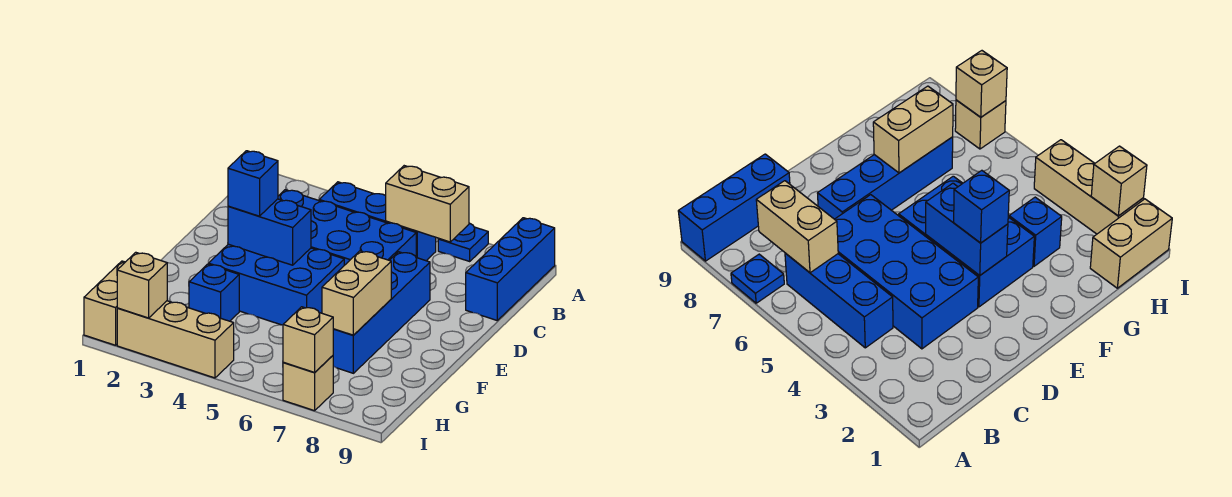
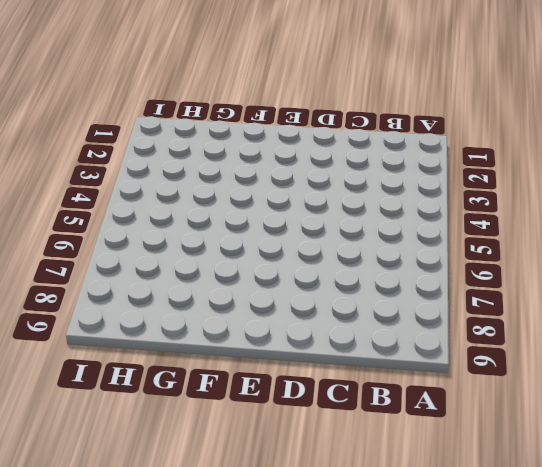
none -> blue 1x1 plate [438,223,488,261]
none -> blue 1x3 brick [466,218,555,320]
none -> blue 1x3 brick [319,182,436,261]

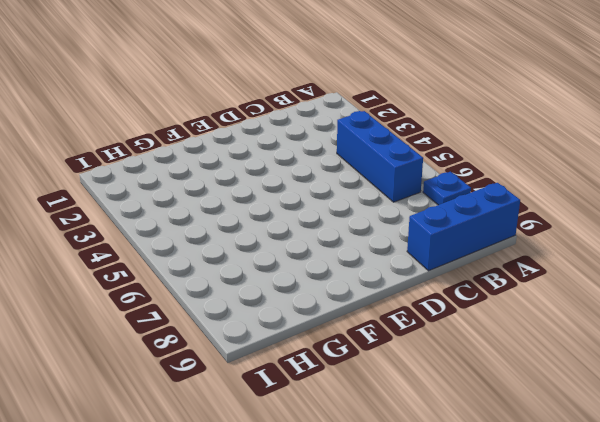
none -> blue 2x4 brick [278,190,416,265]
none -> blue 1x4 brick [333,252,430,373]
none -> blue 2x3 brick [209,244,344,325]

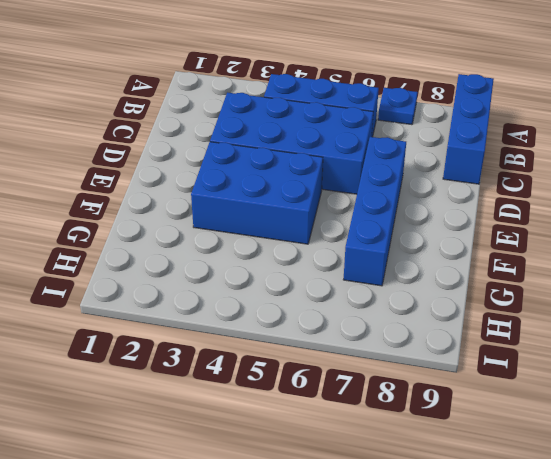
none -> blue 1x1 brick [189,264,239,321]
none -> tan 1x2 brick [84,261,125,345]
none -> tan 1x3 brick [117,301,234,378]

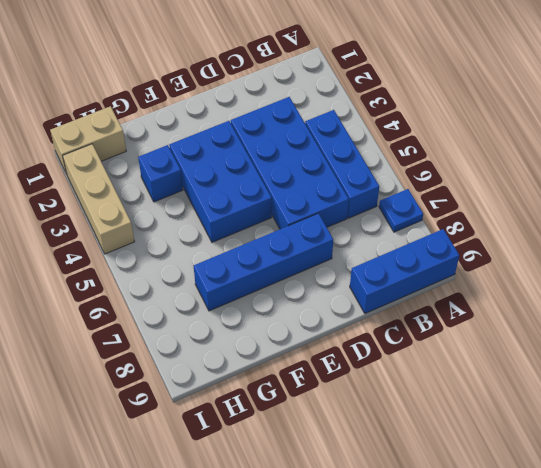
none -> tan 1x1 brick [283,356,333,411]
none -> tan 1x2 brick [386,166,469,242]
none -> blue 1x2 brick [228,199,311,265]

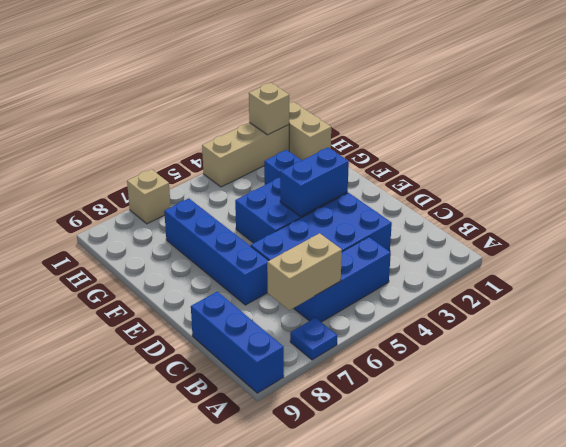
none -> tan 1x2 brick [322,251,391,335]
none -> tan 1x1 brick [283,307,333,373]
none -> blue 1x1 brick [228,151,278,216]

